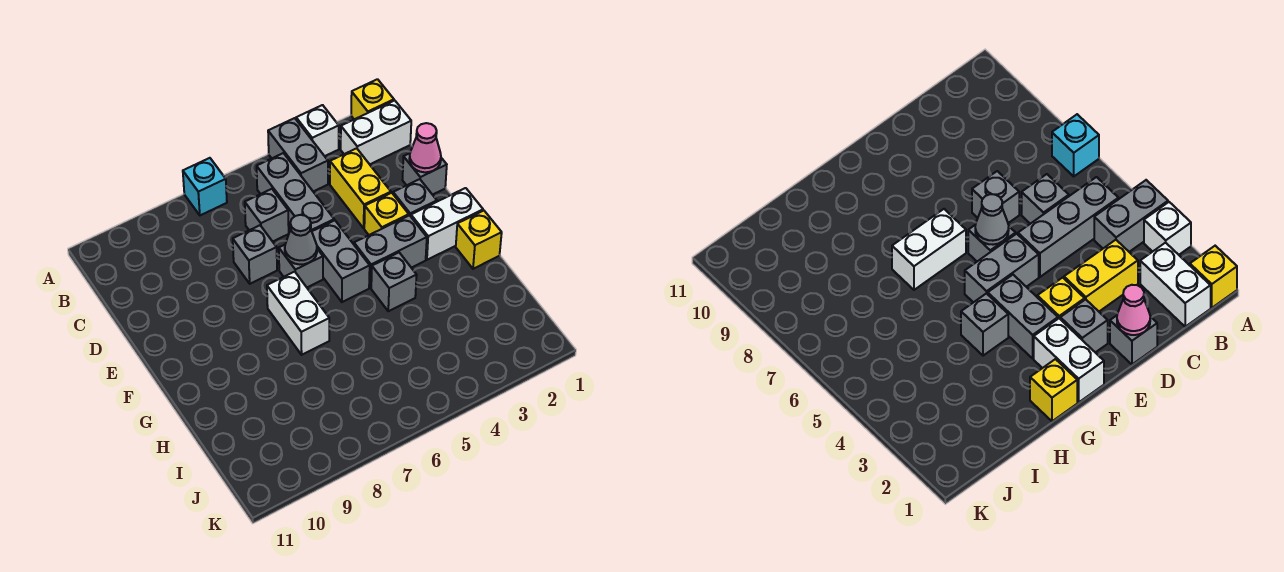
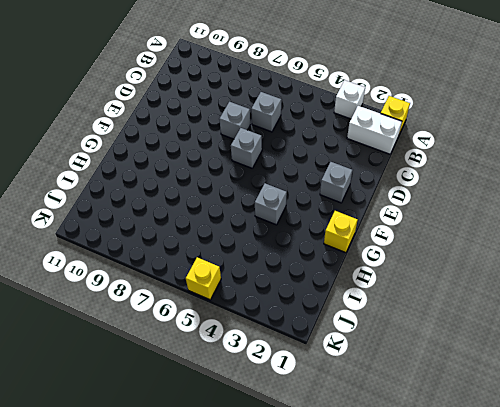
yellow 1x1 brick [186,257,221,300] -> yellow 1x1 brick moved to [364,193,409,235]
none -> grey 1x2 brick [268,118,328,192]
none -> cyan 1x1 brick [183,158,227,215]
none -> grey 1x3 brick [257,153,334,232]

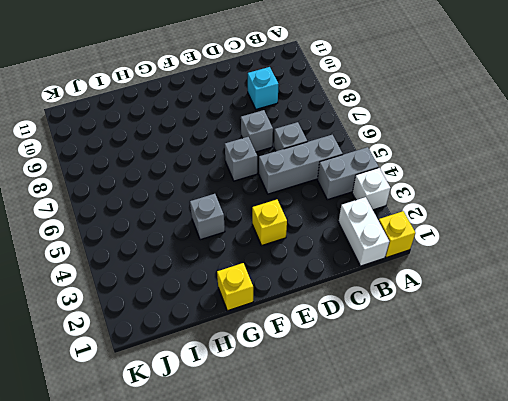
cyan 1x1 brick [248,67,278,109] -> cyan 1x1 brick moved to [183,158,227,215]
none -> yellow 1x2 brick [330,148,391,228]
none -> grey 1x1 brick [403,153,447,195]
none -> grey 1x1 brick [393,179,437,216]

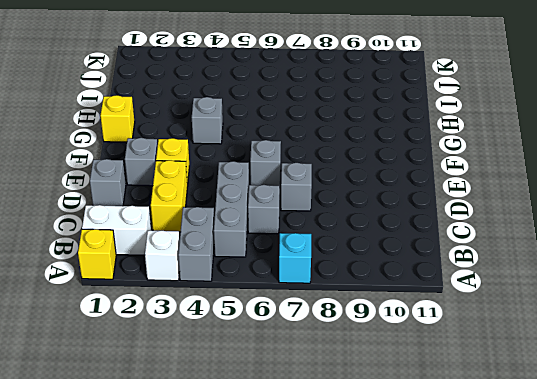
none -> grey 1x2 brick [312,220,370,302]
none -> white 1x2 brick [411,188,483,260]
none -> grey 1x2 brick [354,215,427,288]

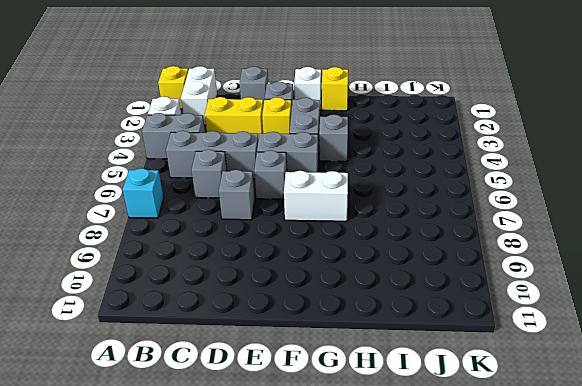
white 1x1 brick [294,67,321,110] -> white 1x2 brick [411,188,483,260]
none -> pink 1x1 cone [409,123,441,172]
none -> grey 1x1 cone [285,215,317,265]

